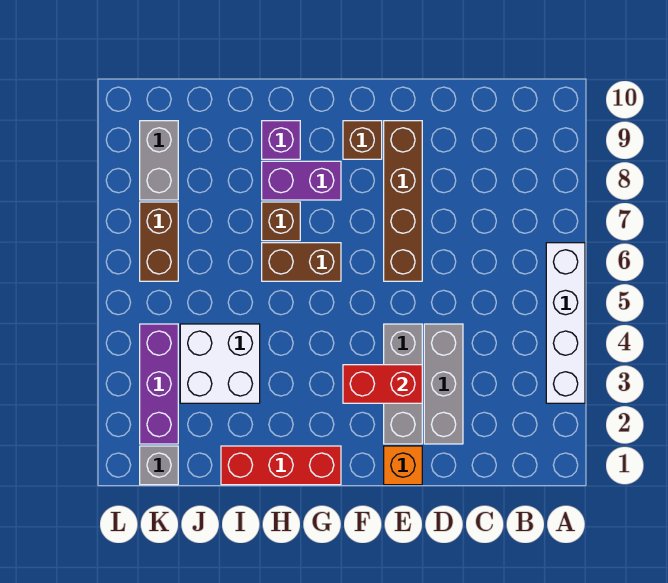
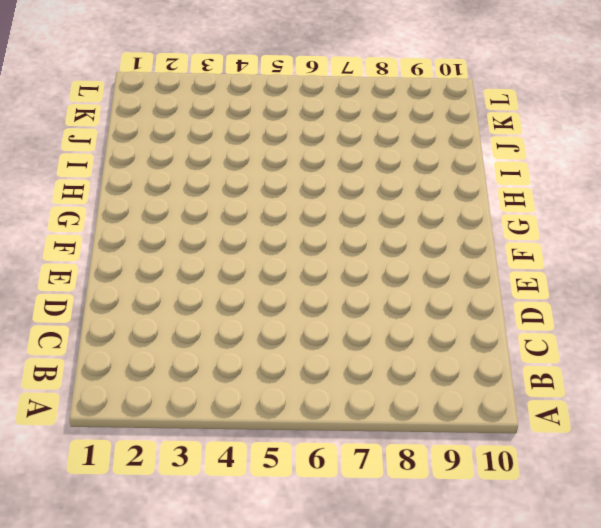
none -> white 1x4 brick [546,243,585,403]
none -> grey 1x3 brick [424,324,463,444]
none -> orange 1x1 brick [384,446,422,485]

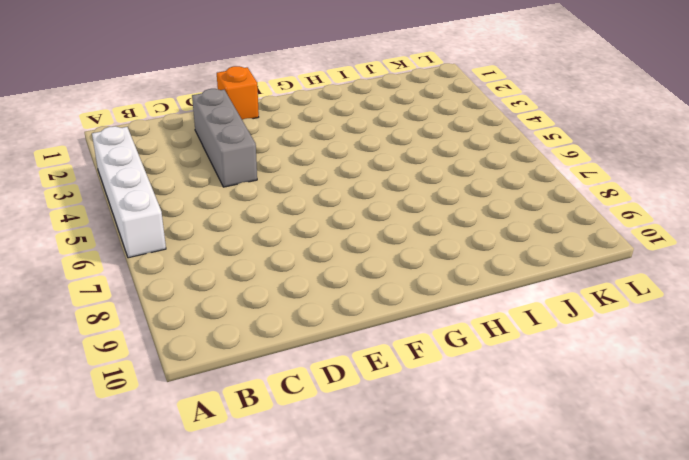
none -> grey 1x3 brick [384,324,422,444]
none -> brown 1x4 brick [384,121,422,281]
none -> brown 1x1 brick [343,121,382,159]

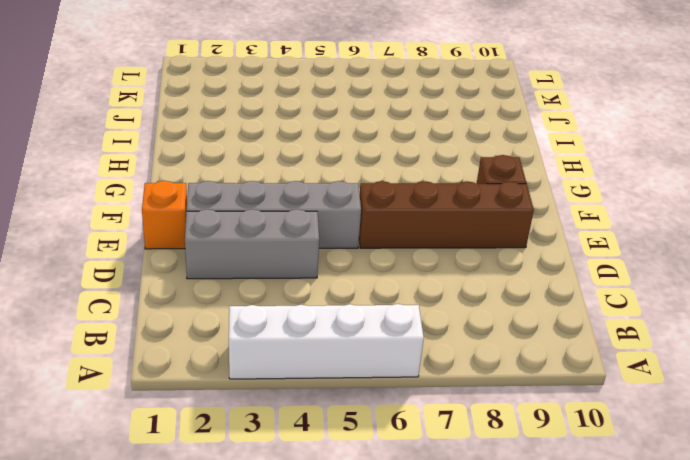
grey 1x4 brick [187,181,361,248] -> grey 1x3 brick [384,324,422,444]
none -> red 1x3 brick [221,446,341,485]
none -> brown 1x2 brick [262,243,341,281]
none -> purple 1x2 brick [262,161,341,200]

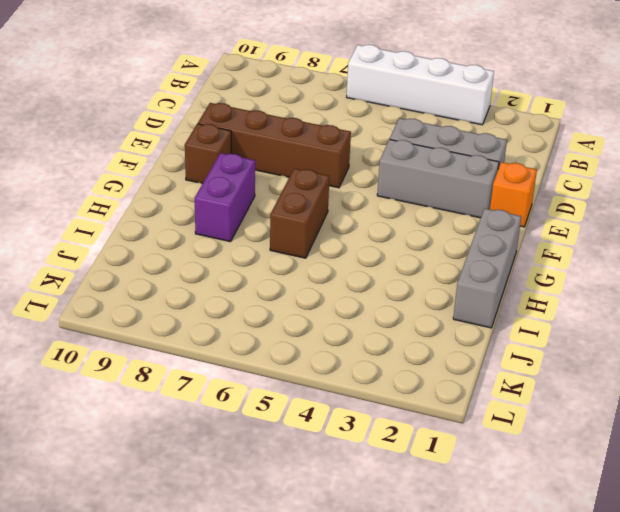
grey 1x3 brick [453,209,521,328] -> red 1x3 brick [221,446,341,485]
none -> brown 1x1 brick [262,202,300,241]
none -> purple 1x1 brick [262,121,300,159]
none -> white 2x2 brick [180,324,260,403]

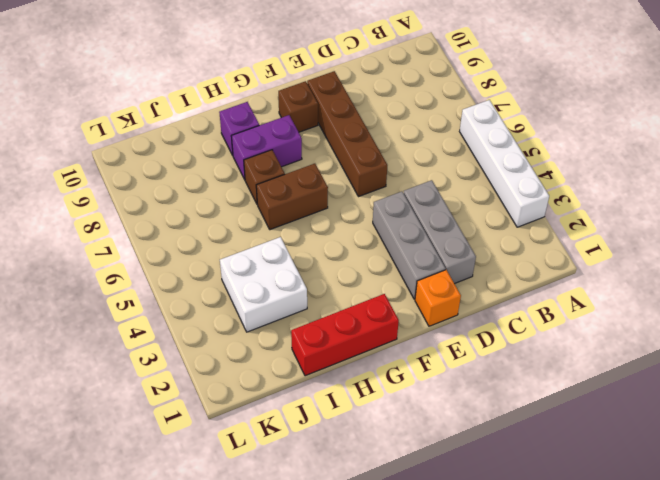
none -> grey 1x1 brick [140,446,178,485]
none -> purple 1x3 brick [140,324,178,444]
none -> brown 1x2 brick [140,202,178,281]

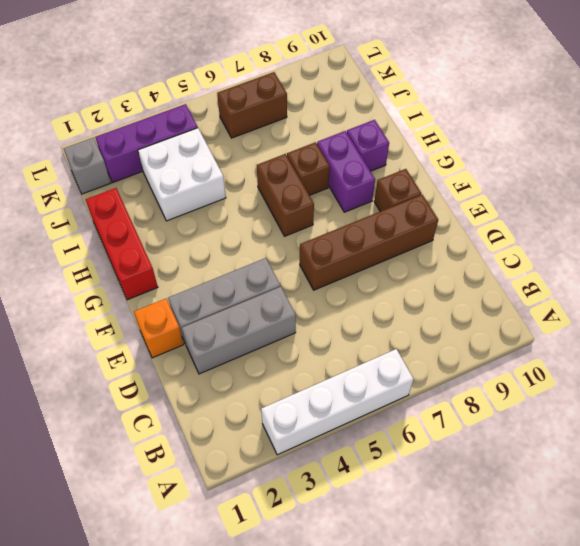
none -> grey 1x2 brick [140,121,178,200]
none -> red 1x2 brick [343,365,422,403]

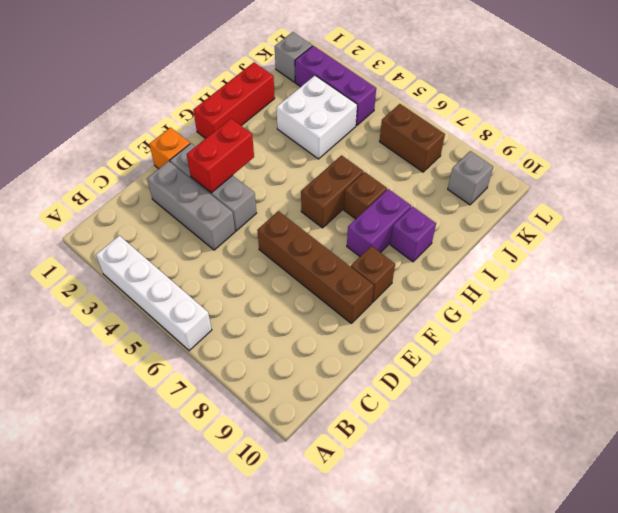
grey 1x1 brick [448,151,493,205] -> grey 1x2 brick [140,121,178,200]

